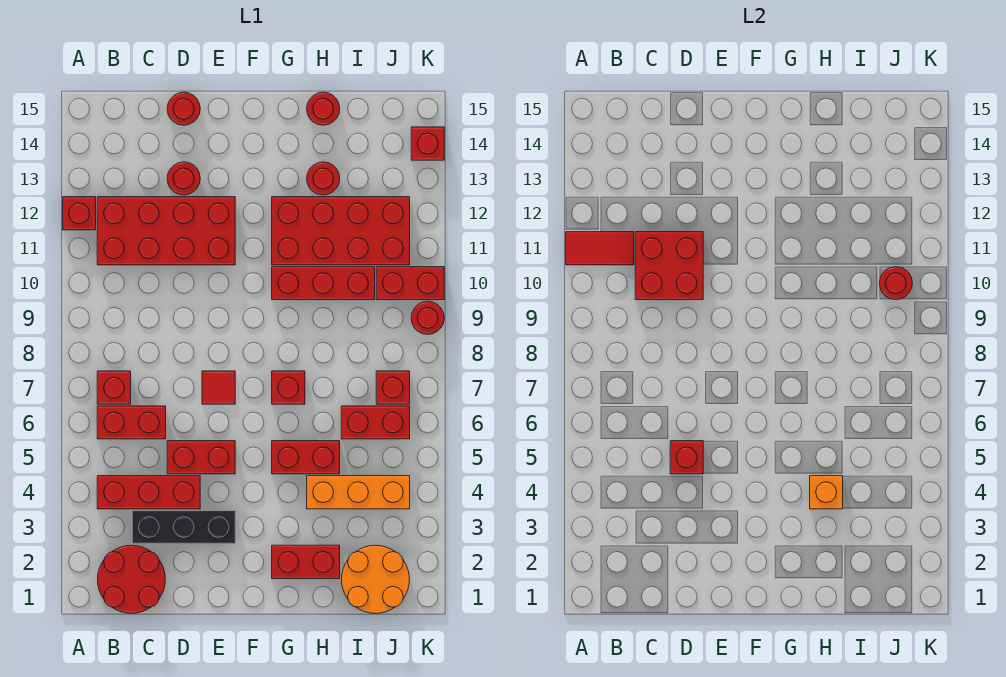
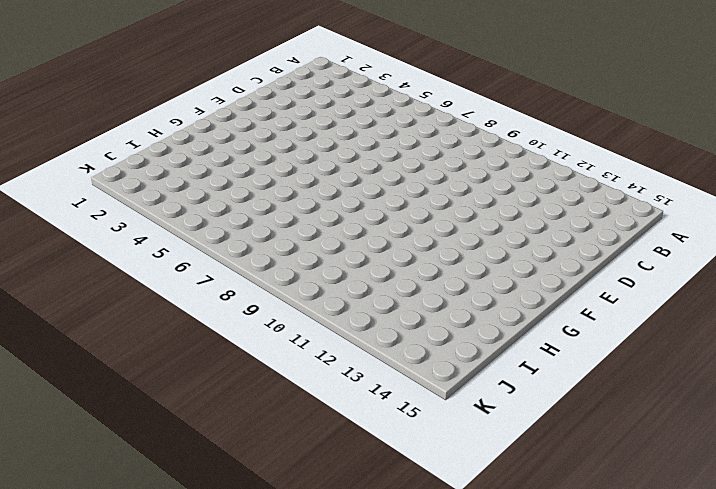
none -> red 1x1 brick [63,197,96,230]
none -> red 2x2 round brick [97,545,165,613]
none -> red 1x3 brick [97,476,200,509]
none -> red 1x2 brick [97,406,166,439]

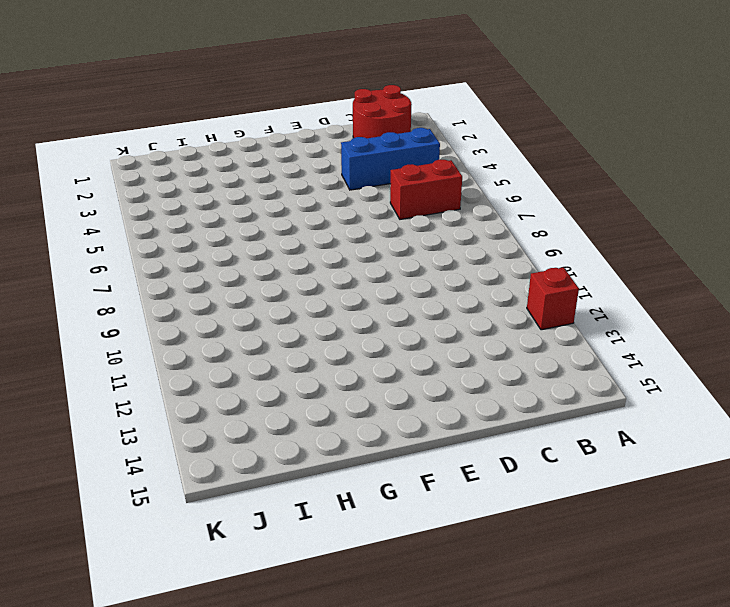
blue 1x3 brick [341,128,440,190] -> red 1x3 brick [97,476,200,509]
none -> red 1x1 brick [97,371,131,404]
none -> red 2x4 brick [97,197,235,265]
none -> black 1x3 brick [132,511,235,544]
none -> red 1x2 brick [167,441,235,474]

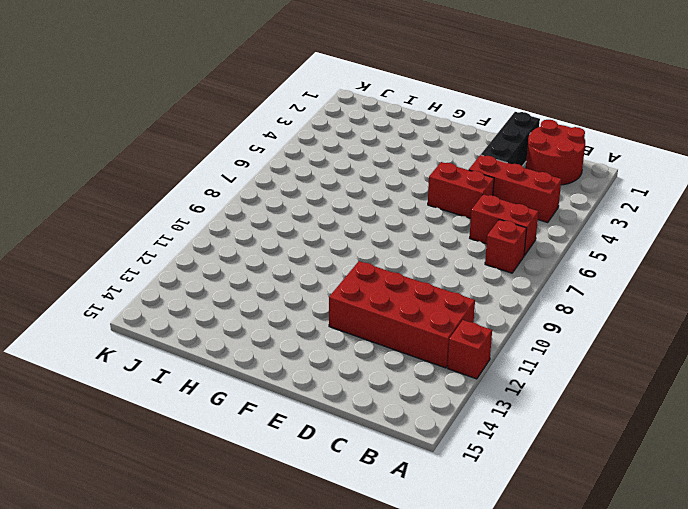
black 1x3 brick [481,112,540,166] -> black 1x3 brick turned to [132,511,235,544]
none -> red 1x1 round brick [167,162,200,195]
none -> red 1x1 round brick [167,92,200,125]
none -> red 1x1 tile [202,371,235,404]
none -> red 1x2 brick [272,545,340,579]

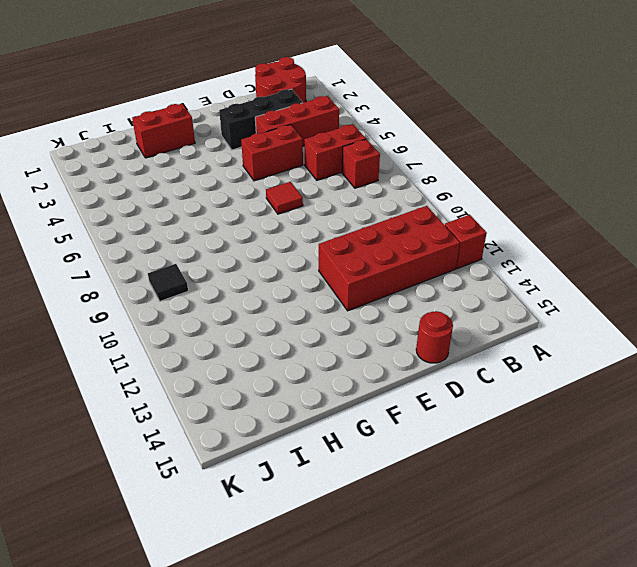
black 1x1 tile [148,264,188,301] -> none
none -> red 1x1 round brick [167,162,200,195]
none -> red 1x2 brick [272,441,340,474]
none -> red 1x1 brick [272,371,305,404]
none -> red 1x3 brick [272,267,375,300]

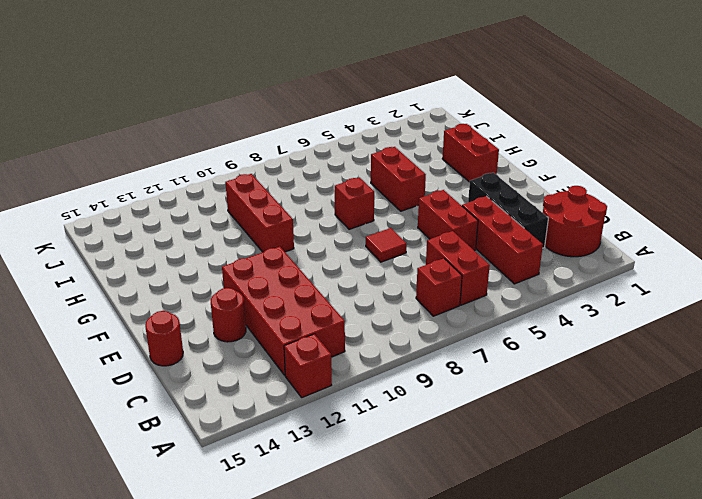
none -> red 2x4 brick [272,197,410,265]
none -> orange 1x3 brick [307,476,410,509]
none -> red 1x1 round brick [307,162,340,195]
none -> red 1x1 round brick [307,92,340,125]

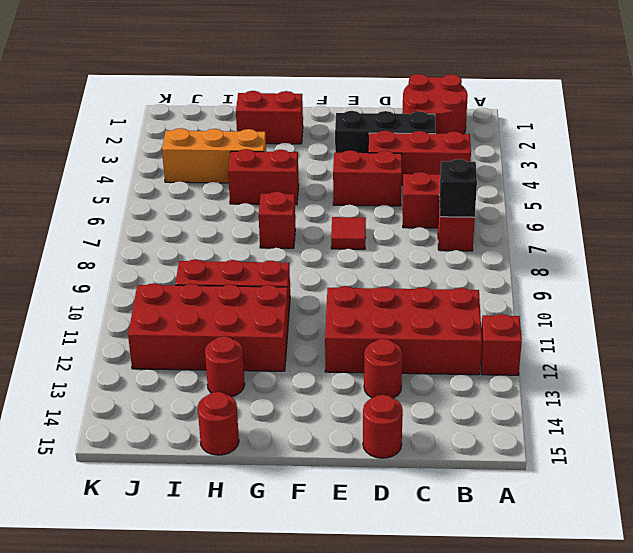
black 1x1 brick [439,159,477,217] -> none
none -> orange 2x2 round brick [342,545,410,613]
none -> red 1x2 brick [341,406,410,439]
none -> red 1x1 brick [376,371,410,404]
none -> red 1x2 brick [376,267,444,300]

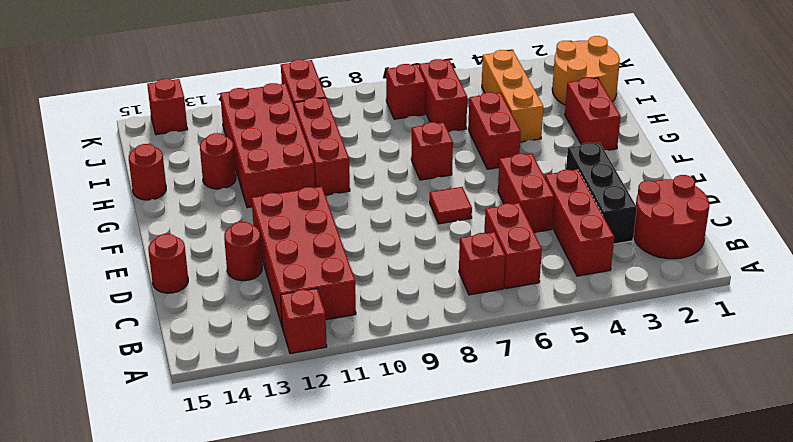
none -> red 1x1 round brick [411,301,444,335]
none -> red 1x2 tile [566,232,634,265]
none -> red 2x2 brick [635,232,703,300]
none -> red 1x1 brick [670,441,703,474]

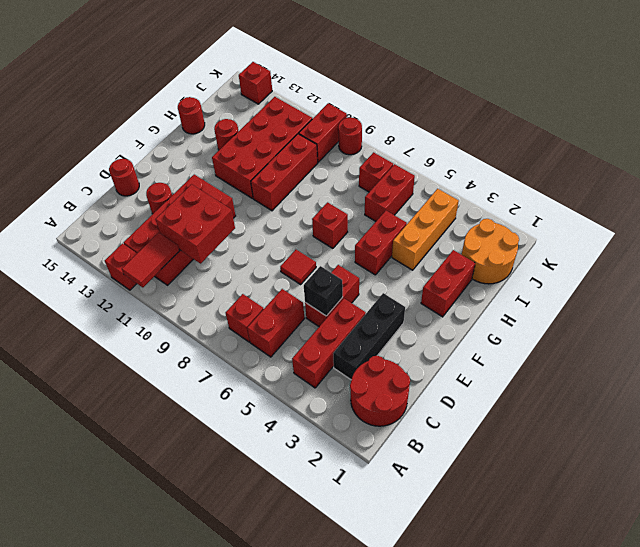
black 1x1 brick [304,266,343,316] -> red 1x1 brick [670,441,703,474]
none -> orange 1x1 brick [810,476,843,509]
none -> red 1x1 round brick [879,267,912,300]

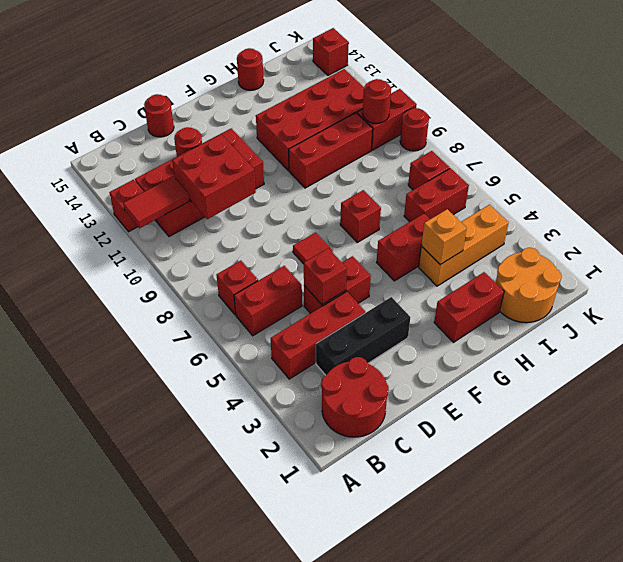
none -> red 1x1 round brick [307,162,340,195]

